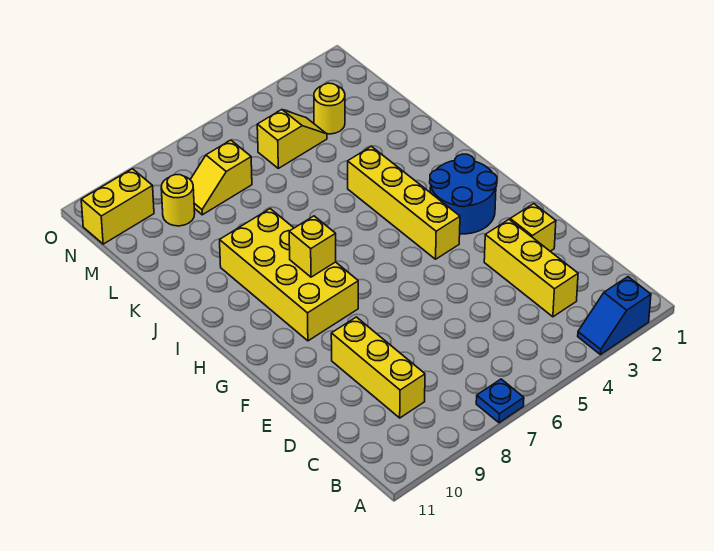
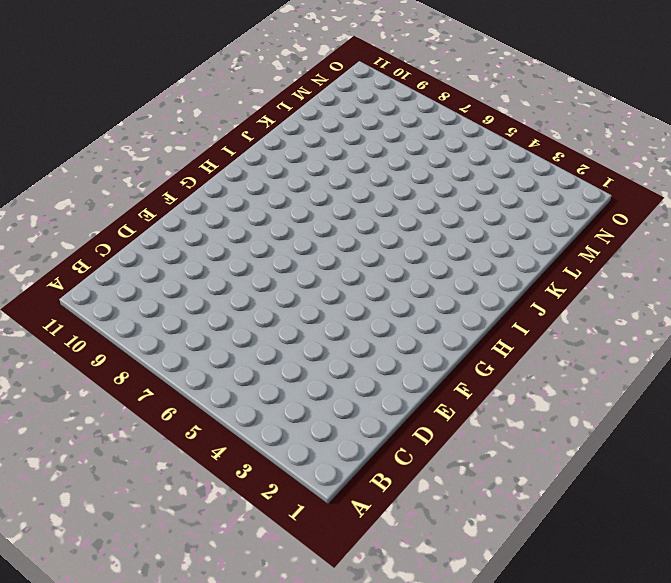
none -> blue 1x2 slope [578,277,651,355]
none -> blue 1x1 plate [476,379,524,423]
none -> yellow 1x3 brick [484,220,578,317]

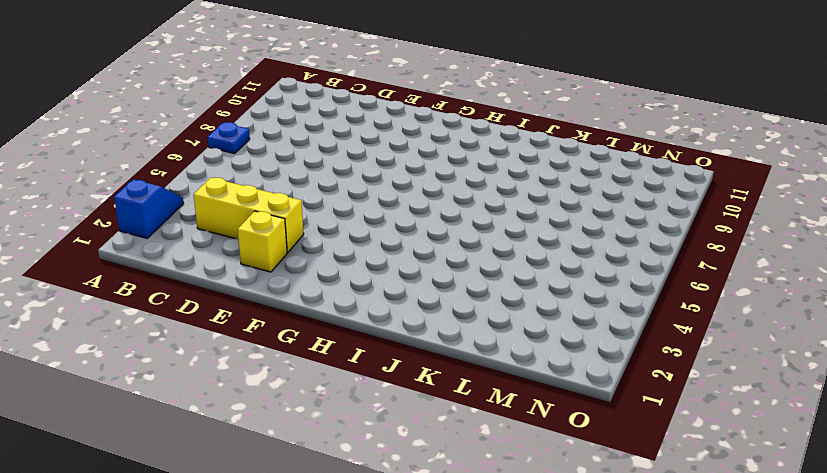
none -> yellow 1x3 brick [331,317,425,418]
none -> blue 2x2 round brick [430,154,497,234]
none -> yellow 1x4 brick [348,146,460,259]

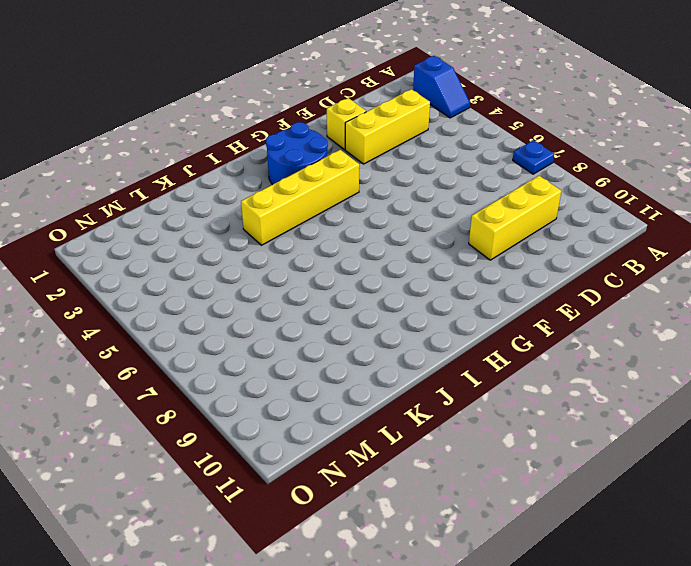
none -> yellow 2x4 brick [220,209,358,341]
none -> yellow 1x1 round brick [314,83,345,134]
none -> yellow 1x2 slope [257,110,327,168]

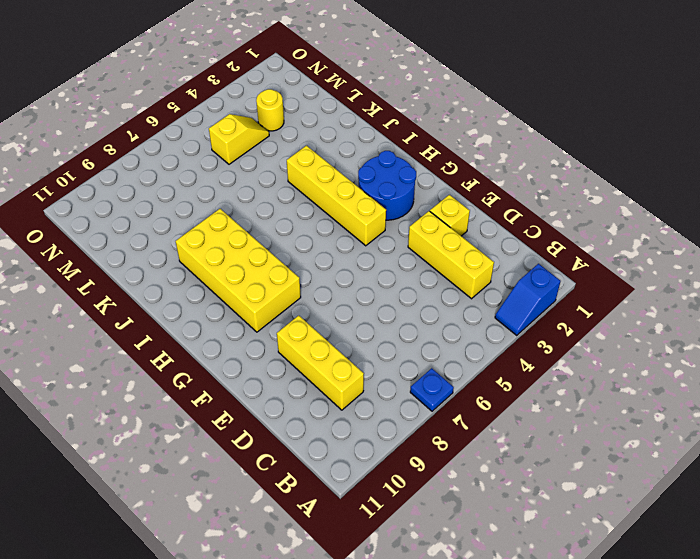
none -> yellow 1x2 slope [190,140,252,215]
none -> yellow 1x1 round brick [161,175,195,226]
none -> yellow 1x2 brick [81,169,154,244]

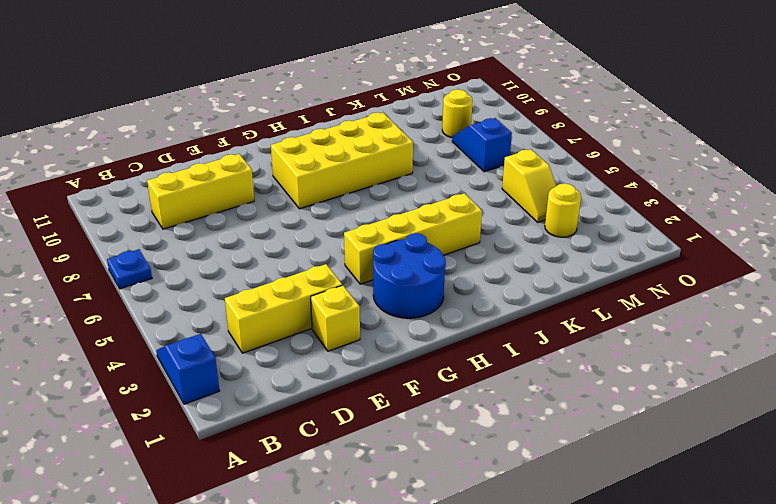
blue 1x2 slope [452,118,512,172] -> yellow 1x2 slope [190,140,252,215]
none -> yellow 1x2 brick [81,169,154,244]
none -> yellow 1x1 brick [289,216,336,277]

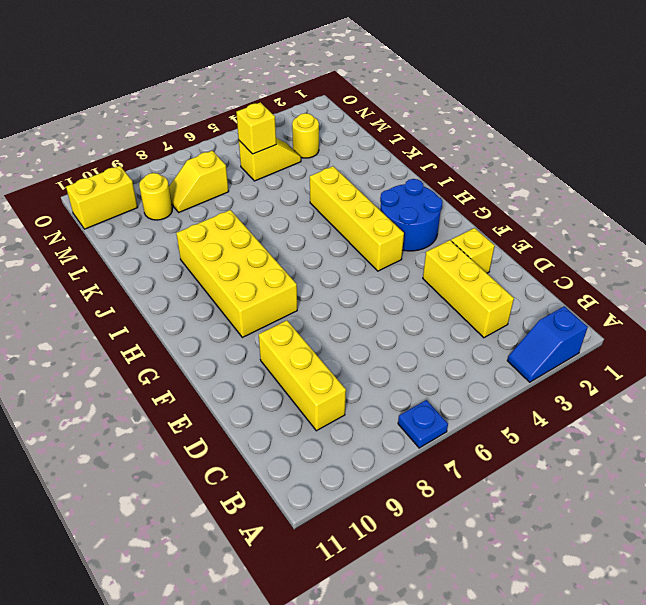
yellow 1x1 brick [236,102,276,154] -> yellow 1x1 brick moved to [289,216,336,277]

